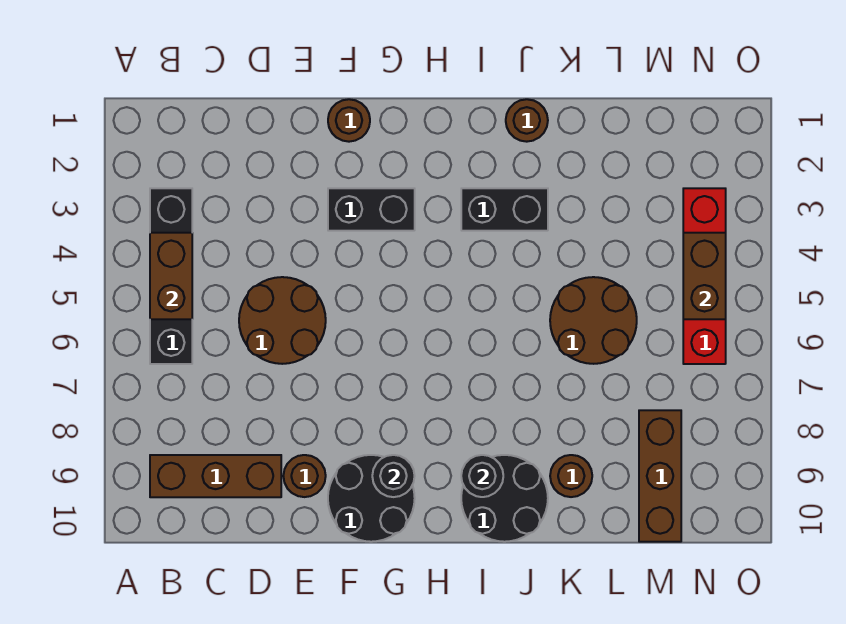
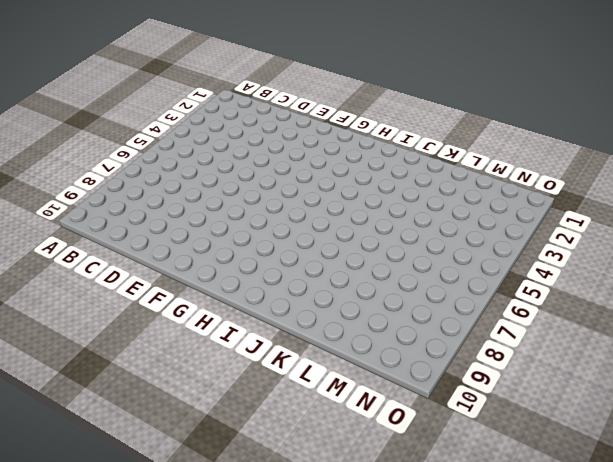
none -> black 1x4 brick [150,188,192,364]
none -> brown 1x3 brick [150,455,281,497]
none -> brown 2x2 round brick [239,277,326,364]

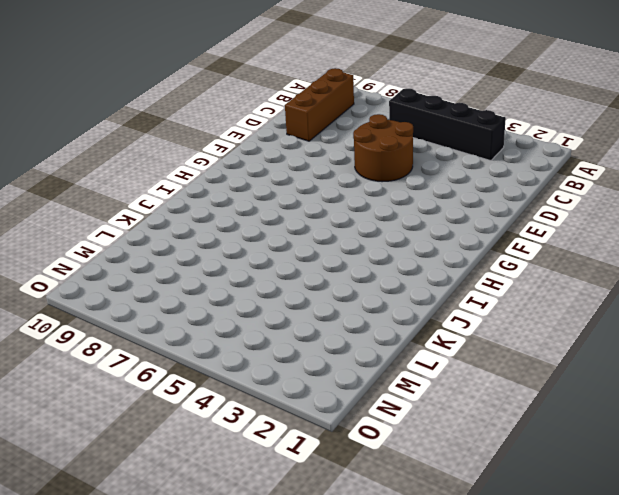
none -> brown 1x1 round brick [283,455,326,497]
none -> brown 1x1 round brick [328,99,370,142]
none -> black 1x2 brick [328,188,415,231]

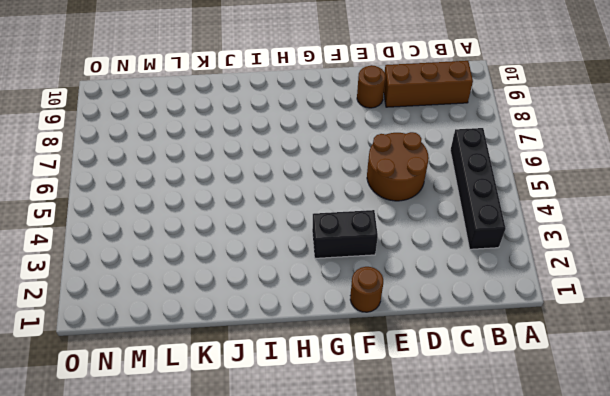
none -> black 2x2 round brick [328,455,415,542]
none -> black 1x2 brick [461,188,548,231]
none -> black 2x2 round brick [461,455,548,542]

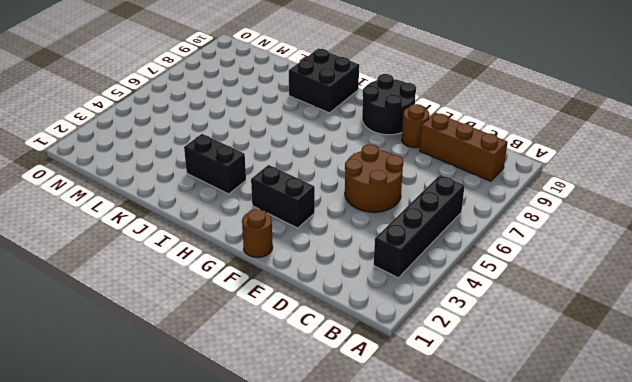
black 2x2 brick [289,48,359,113] -> black 2x2 round brick [461,455,548,542]
none -> brown 1x1 round brick [506,99,548,142]
none -> brown 2x2 round brick [550,277,637,364]
none -> brown 1x1 round brick [550,455,592,497]

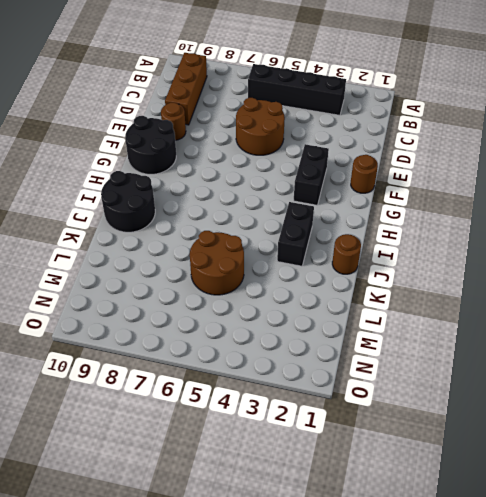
none -> brown 1x1 round brick [550,455,592,497]
none -> brown 1x3 brick [639,410,681,542]
none -> red 1x4 brick [683,188,726,364]

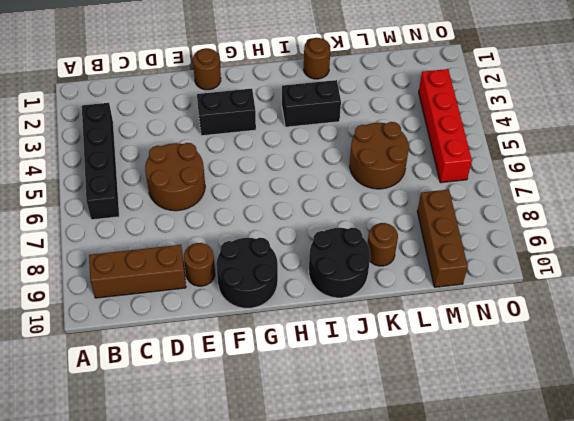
none -> brown 1x2 brick [150,233,192,319]
none -> black 1x1 round brick [372,455,415,497]
none -> black 1x1 round brick [461,455,503,497]

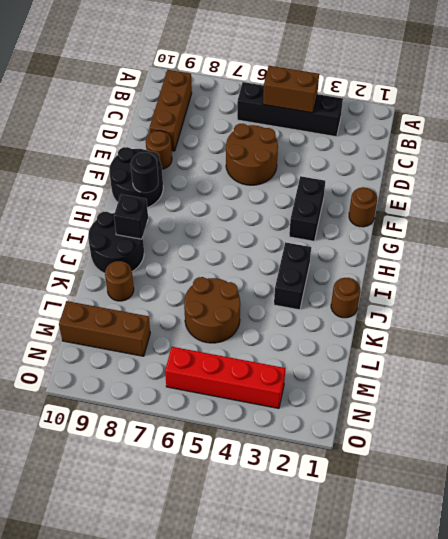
black 1x1 brick [114,194,148,239] -> black 1x1 round brick [461,455,503,497]
none -> brown 1x2 brick [683,233,726,319]

